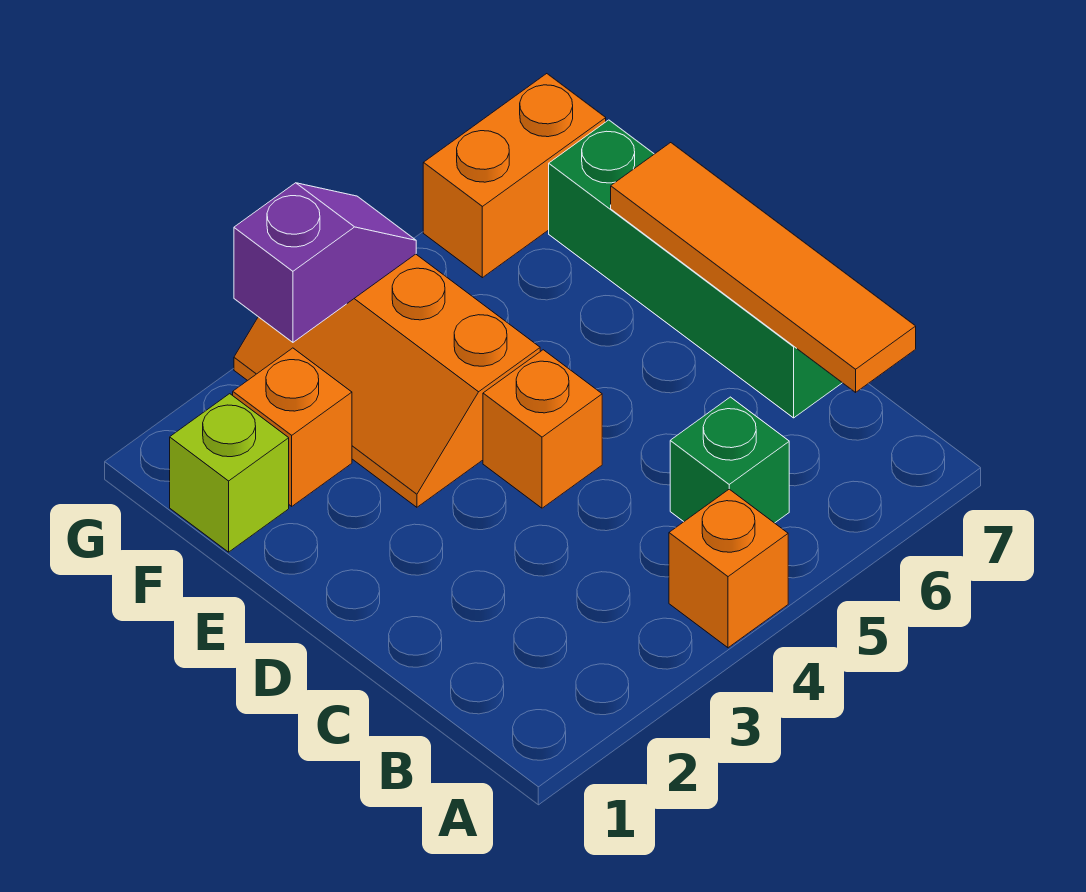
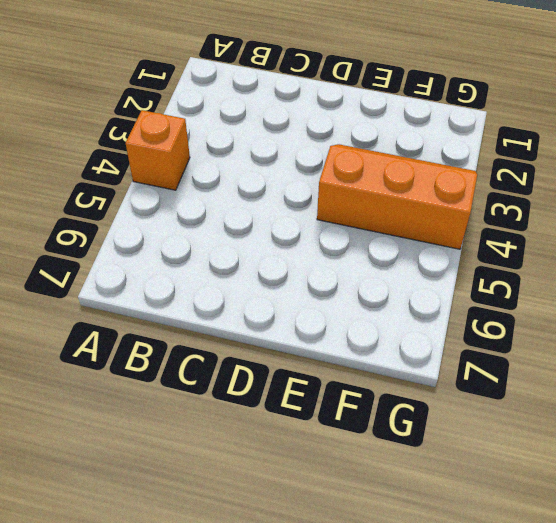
none -> green 1x1 brick [670,397,789,523]
none -> green 1x4 brick [549,120,842,418]

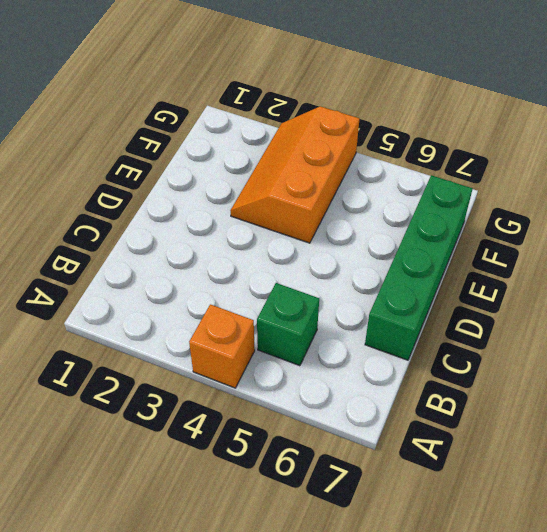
none -> orange 1x1 brick [483,350,602,508]
none -> lime 1x1 brick [170,394,289,552]

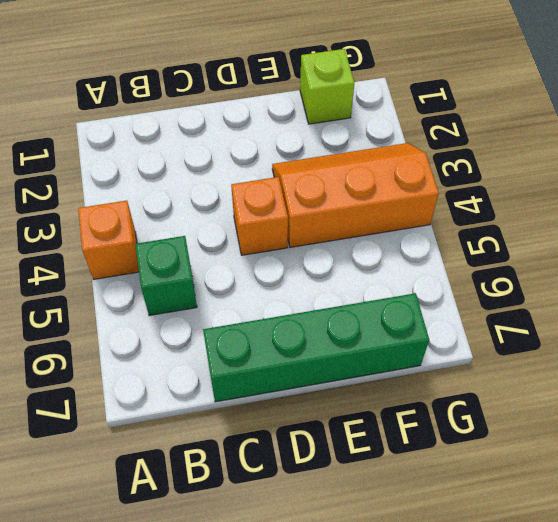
none -> orange 1x1 brick [233,348,352,506]
none -> orange 1x2 brick [423,74,606,278]

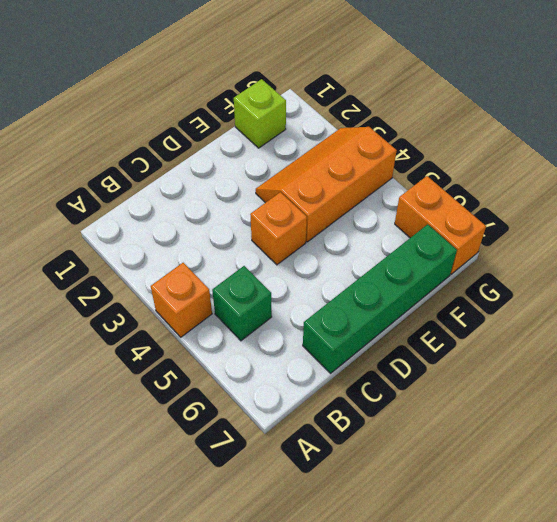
none -> orange 1x1 brick [233,348,352,506]
none -> orange 1x4 tile [611,143,916,392]

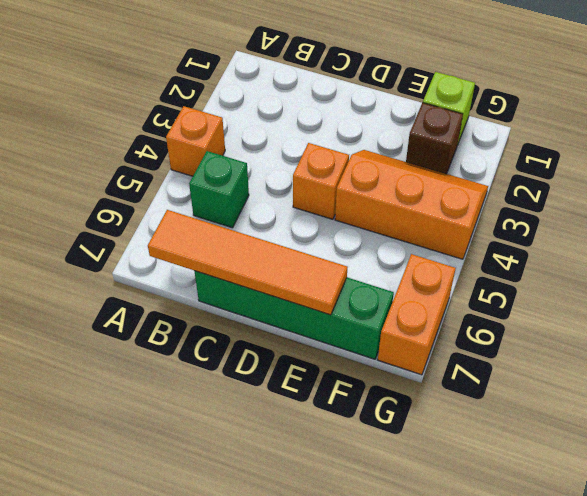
brown 1x1 brick [406,103,463,174] -> orange 1x1 brick [233,348,352,506]
none -> purple 1x2 slope [234,183,416,342]

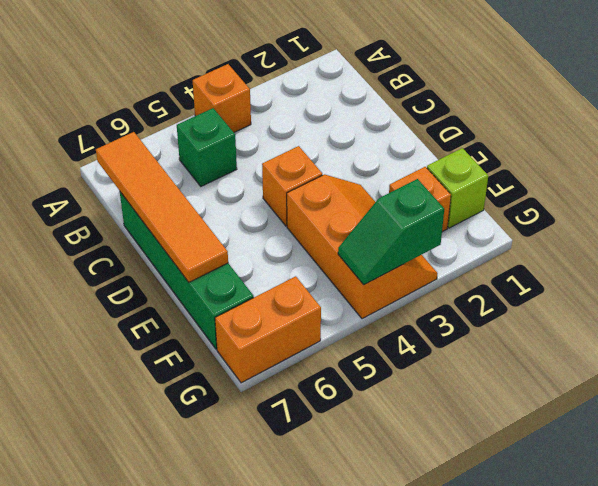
green 1x2 slope [338,179,444,285] -> purple 1x2 slope [234,183,416,342]

